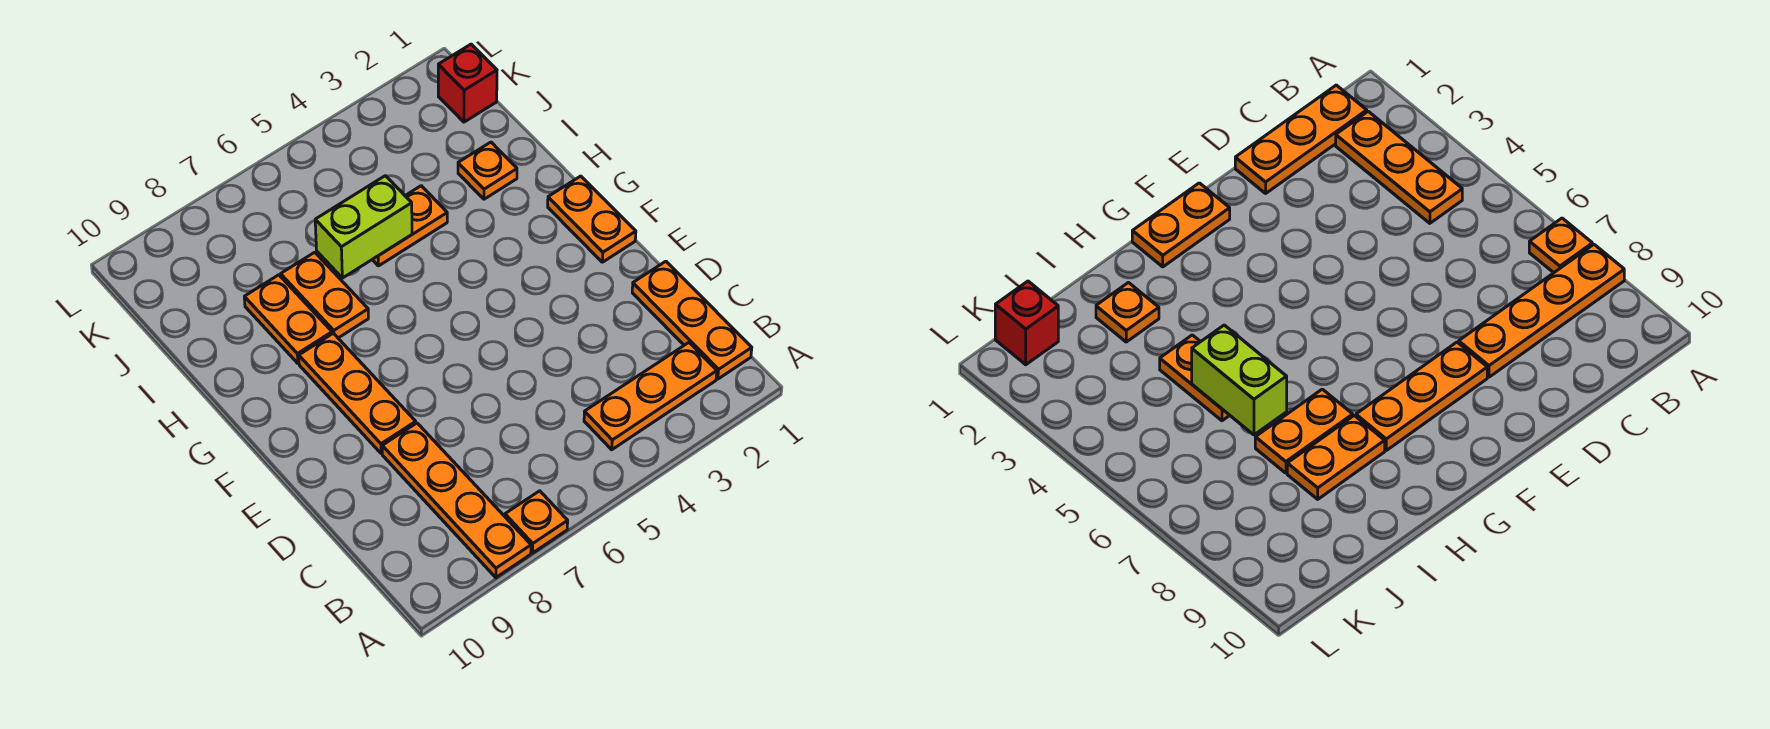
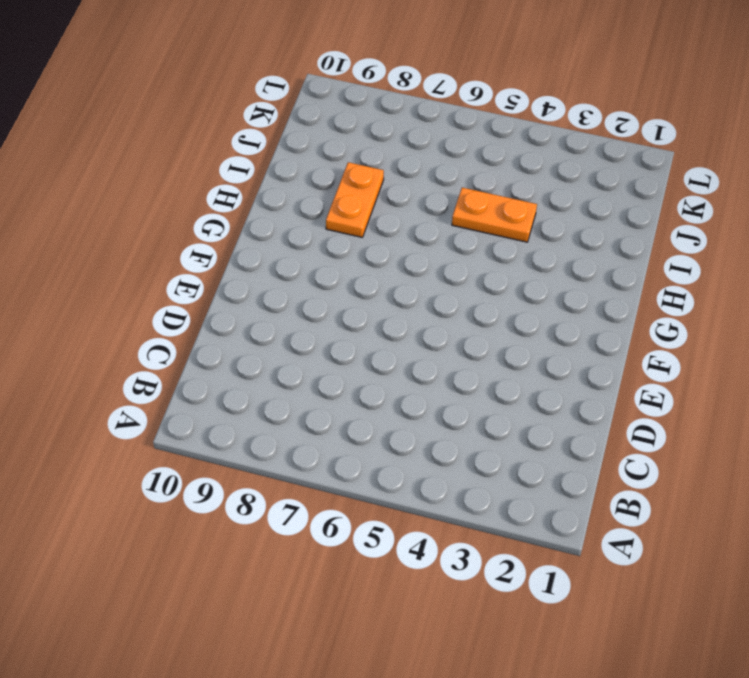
none -> orange 1x1 plate [505,491,568,553]
none -> orange 1x4 plate [382,423,531,578]
none -> orange 1x3 plate [632,261,752,379]

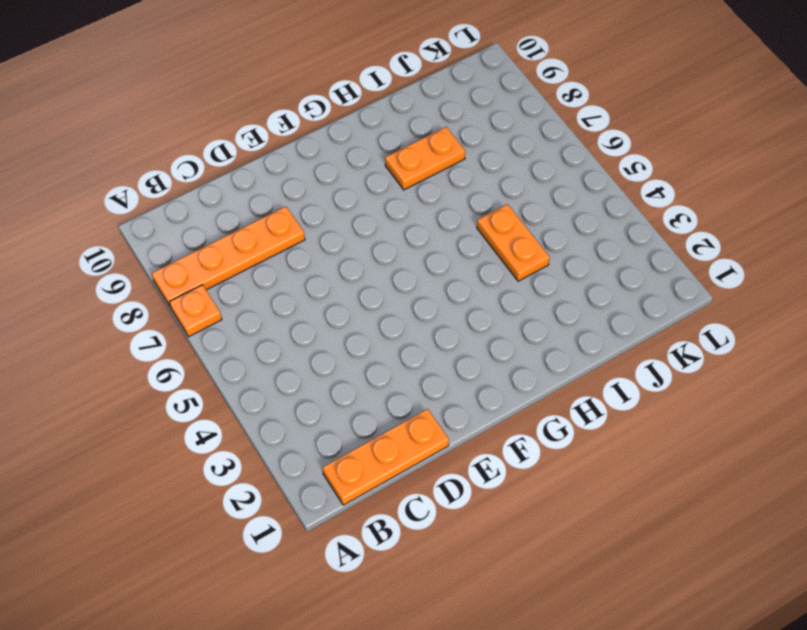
none -> orange 1x3 plate [584,343,717,450]
none -> orange 1x3 plate [299,333,416,454]
none -> orange 1x2 plate [548,176,636,262]

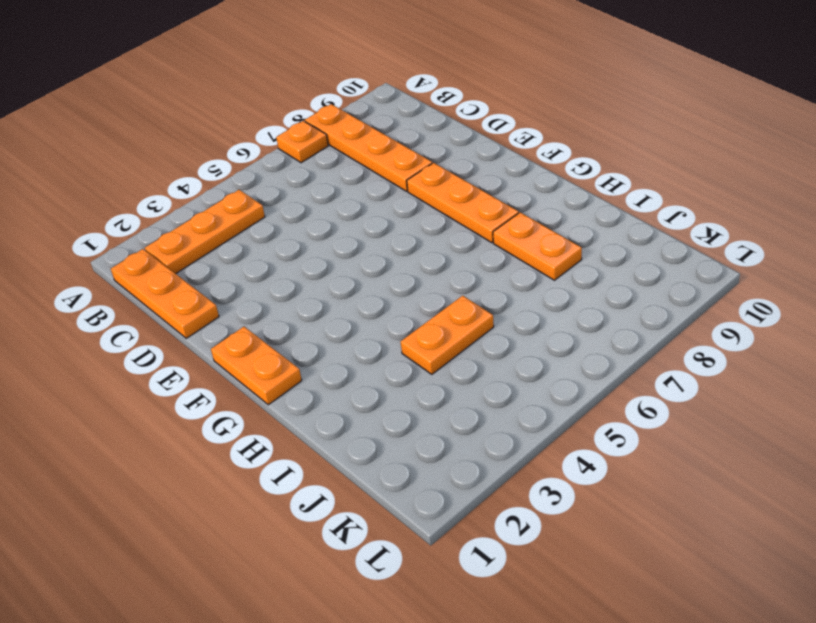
none -> orange 1x2 plate [281,252,368,338]
none -> orange 1x1 plate [458,142,517,199]
none -> red 1x1 brick [438,44,497,122]

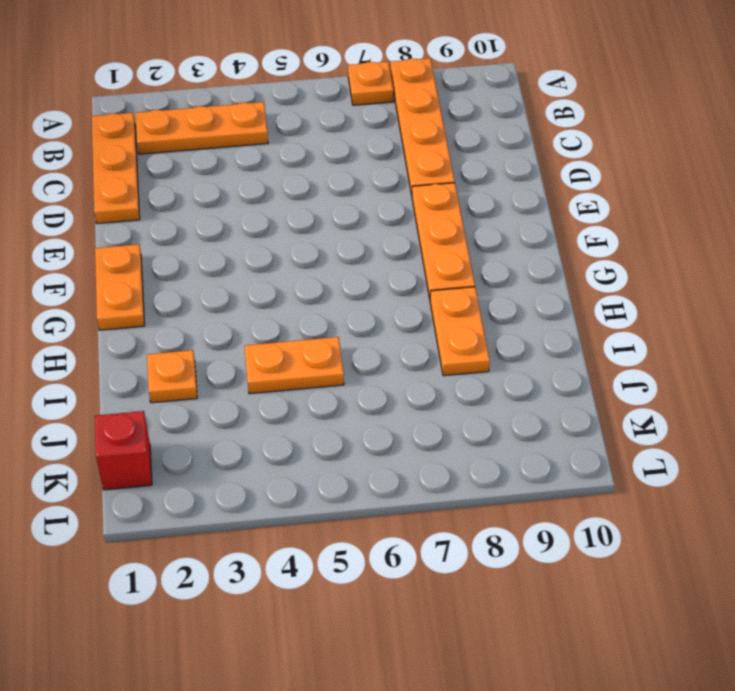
none -> orange 1x2 plate [281,252,368,338]
none -> lime 1x2 brick [315,176,412,278]

